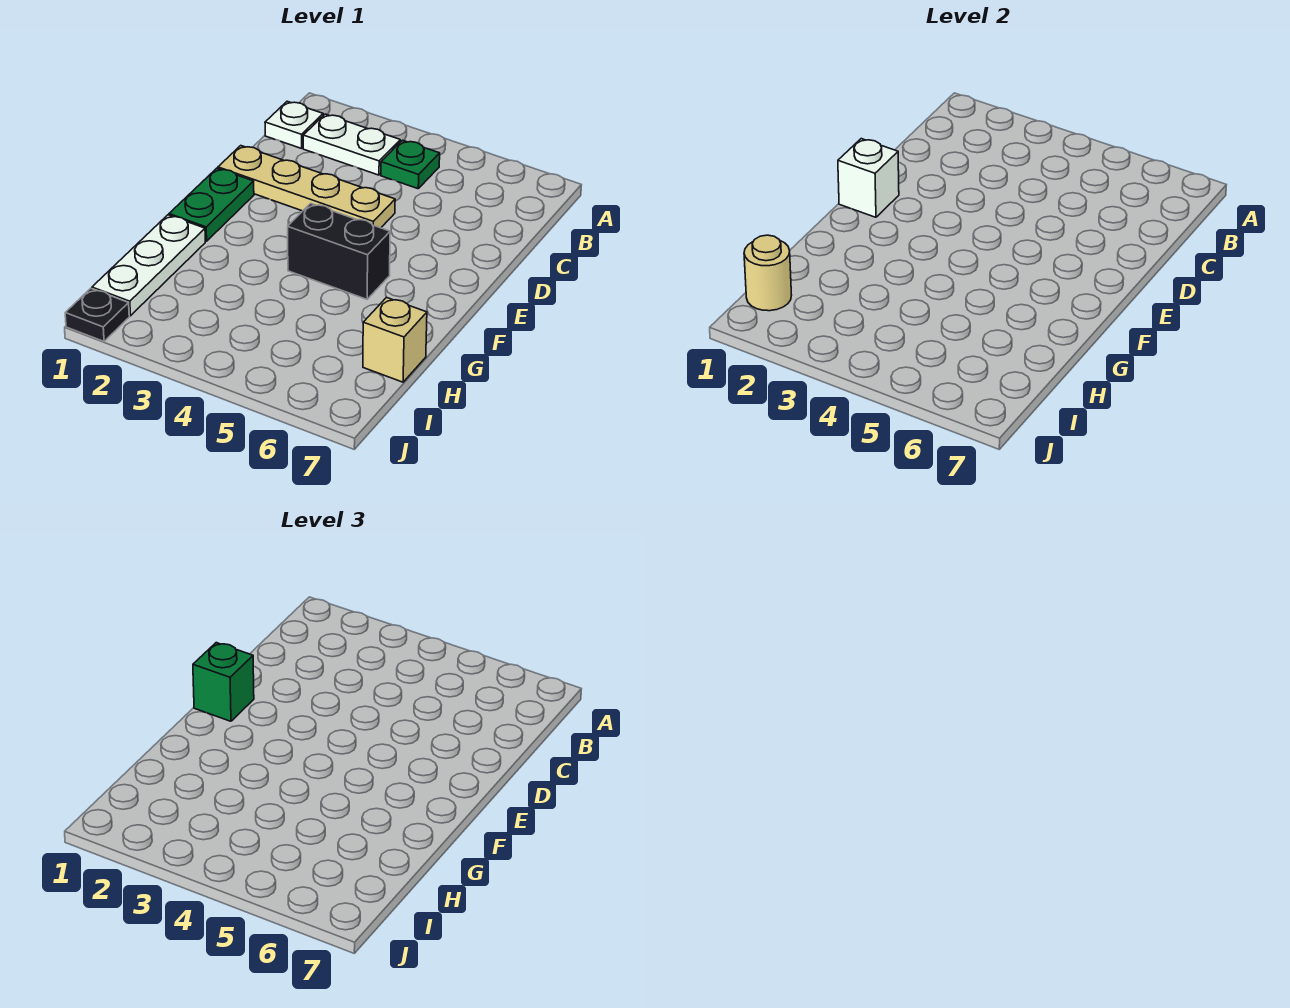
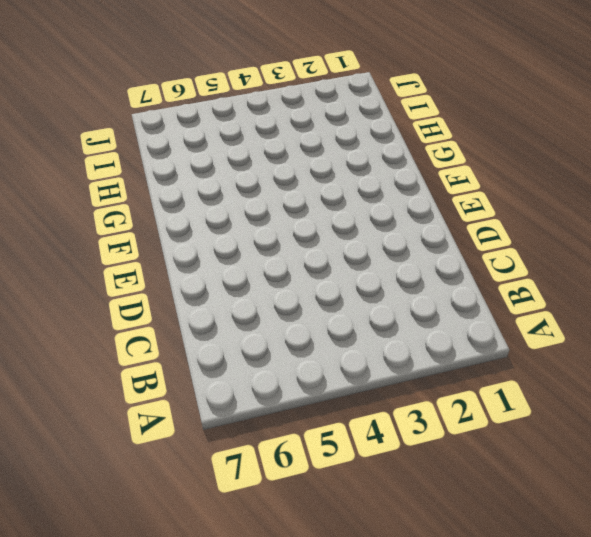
none -> white 1x1 plate [265,101,323,148]
none -> white 1x2 plate [303,114,400,175]
none -> green 1x1 plate [381,140,440,189]

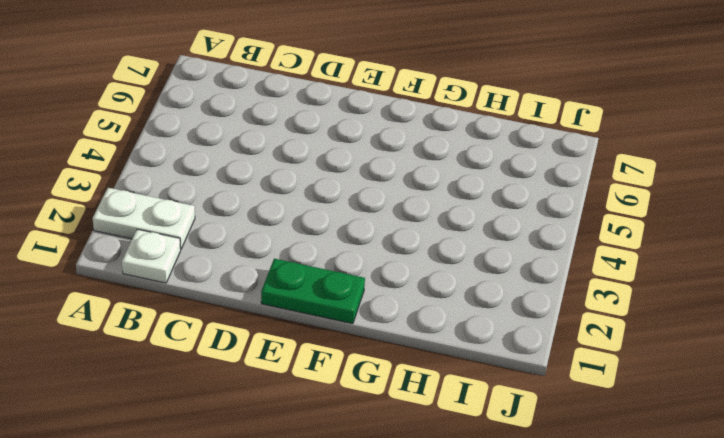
white 1x2 plate [93,188,195,249] -> white 1x2 plate turned to [303,114,400,175]
none -> green 1x1 plate [381,140,440,189]
none -> tan 1x4 plate [218,146,395,228]
none -> black 1x2 brick [288,203,390,299]

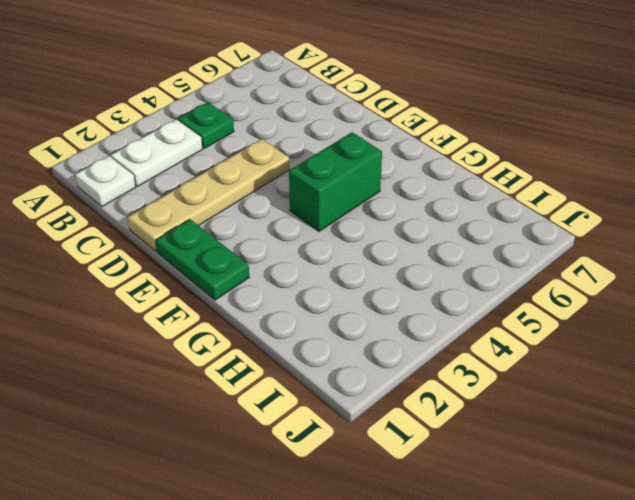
green 1x2 brick [289,132,382,231] -> black 1x2 brick [288,203,390,299]
none -> white 1x3 plate [92,215,205,316]
none -> tan 1x1 brick [363,297,427,382]
none -> black 1x1 plate [65,288,129,341]

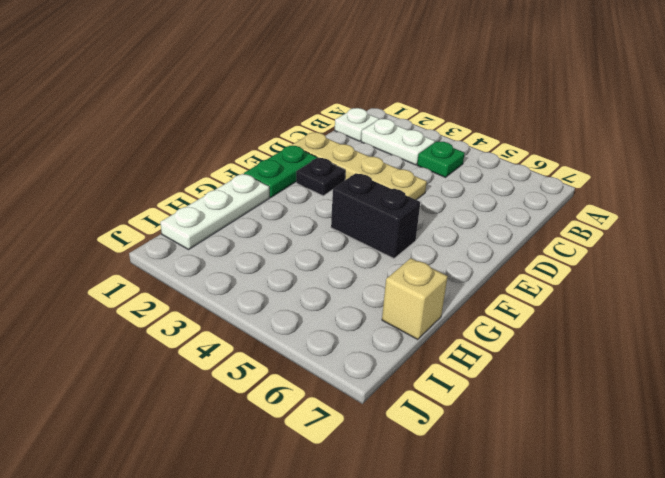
black 1x1 plate [296,158,345,196] -> black 1x1 plate moved to [65,288,129,341]
none -> white 1x1 brick [838,139,899,217]
none -> tan 1x1 round brick [744,235,791,311]
none -> green 1x1 brick [193,643,254,721]

